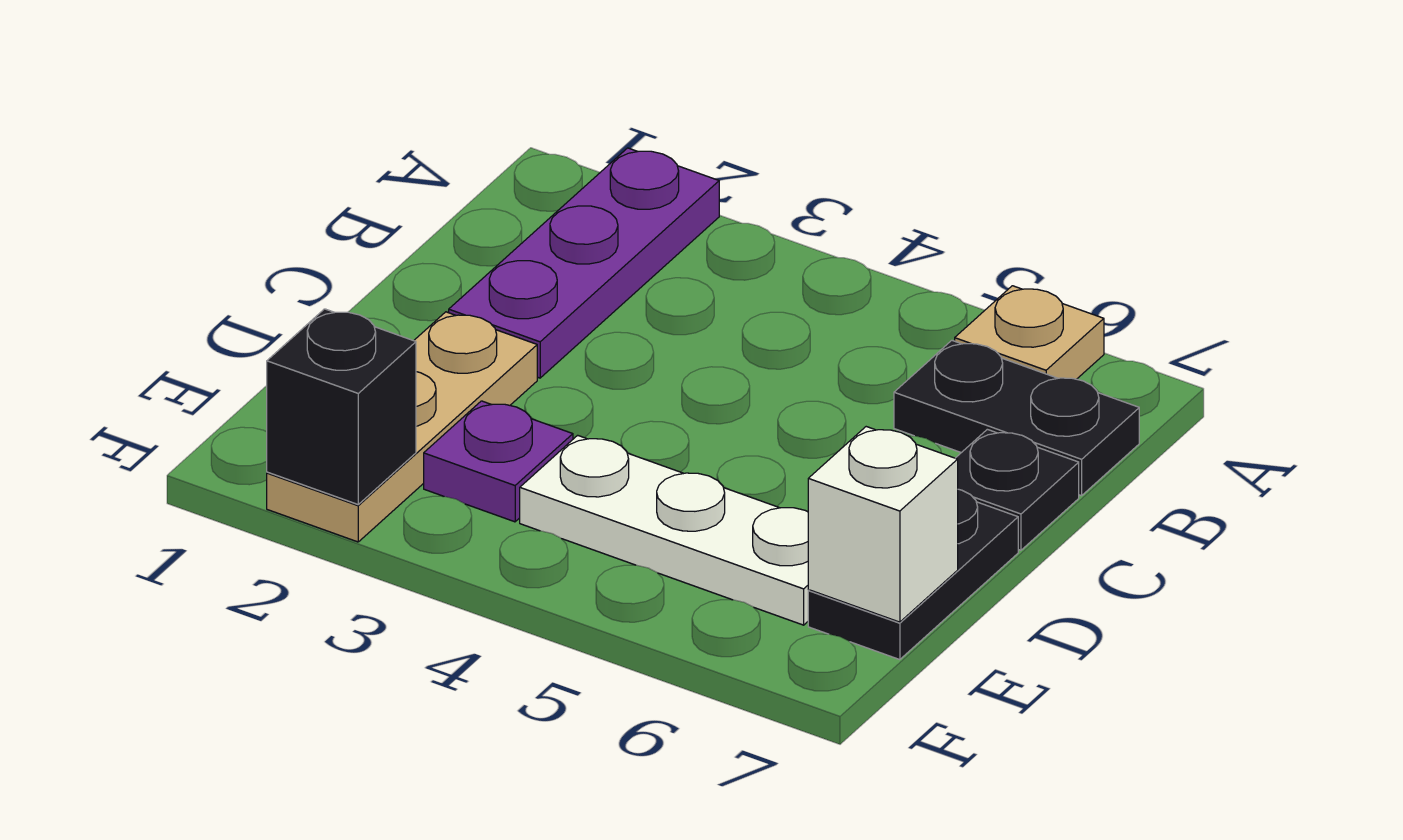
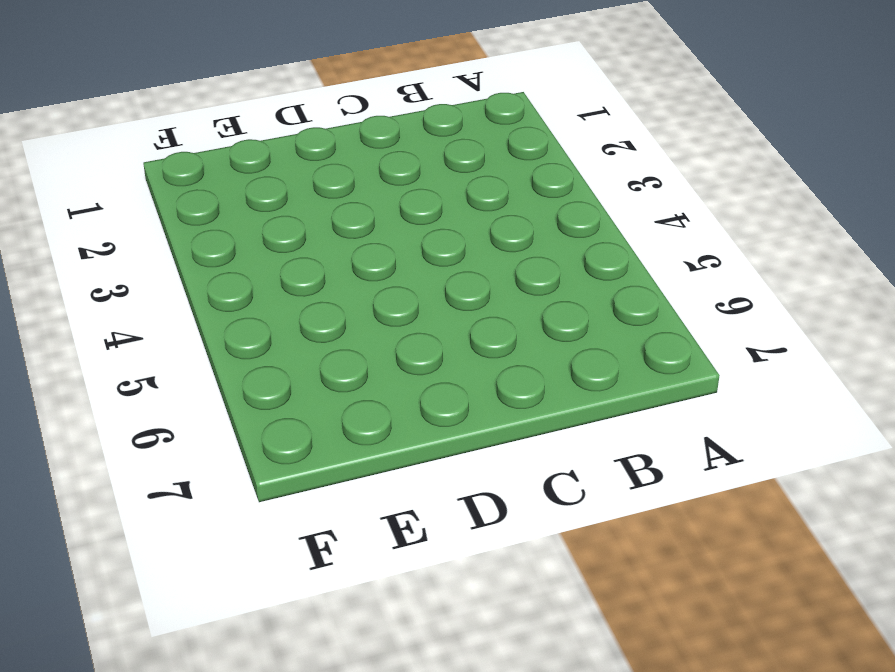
none -> purple 1x3 plate [449,148,719,378]
none -> tan 1x1 plate [955,286,1104,379]

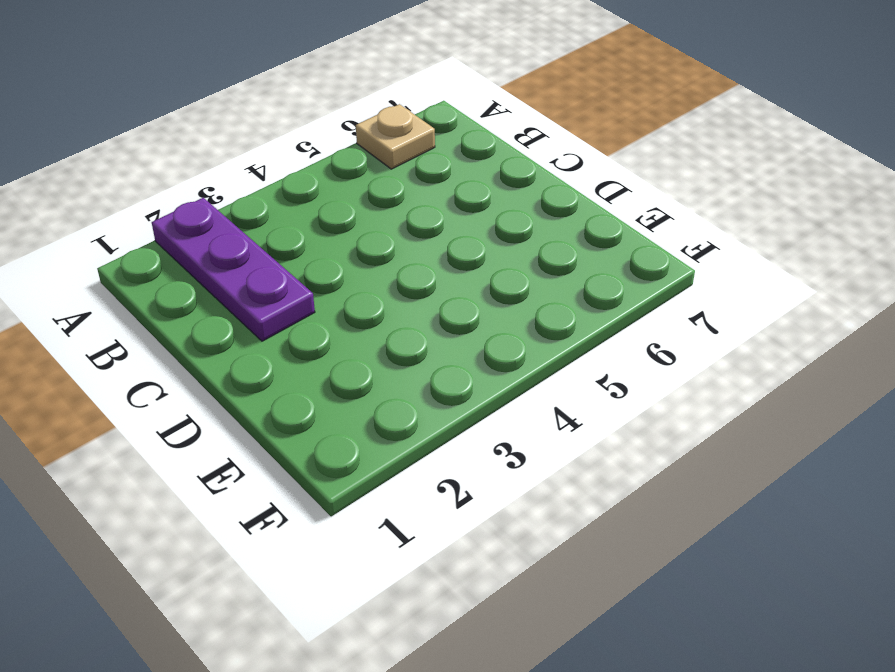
none -> black 1x2 plate [894,340,1139,496]
none -> black 1x1 plate [956,429,1079,550]

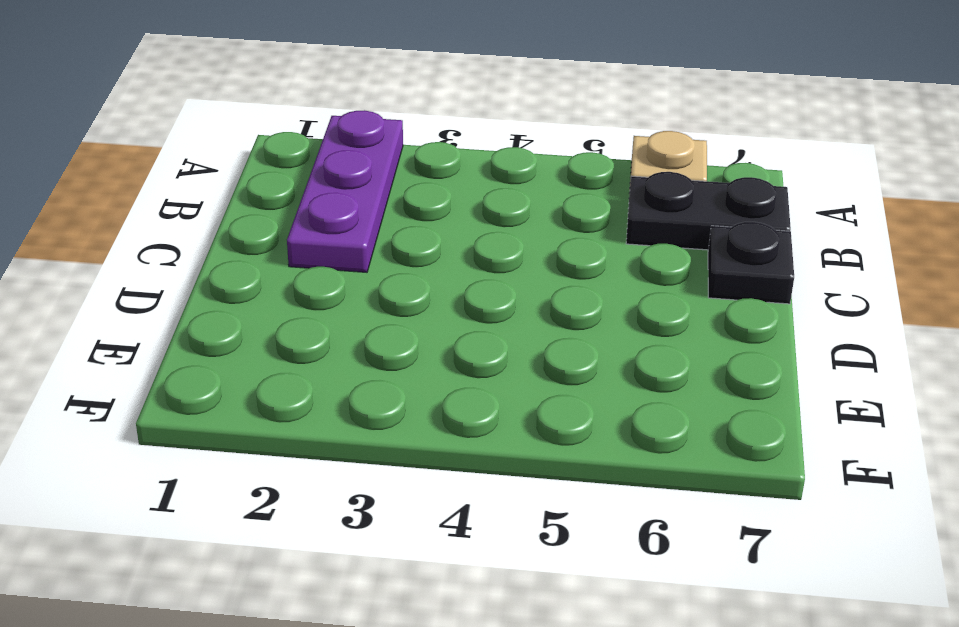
none -> tan 1x3 plate [267,312,537,542]
none -> black 1x2 plate [808,489,1018,660]

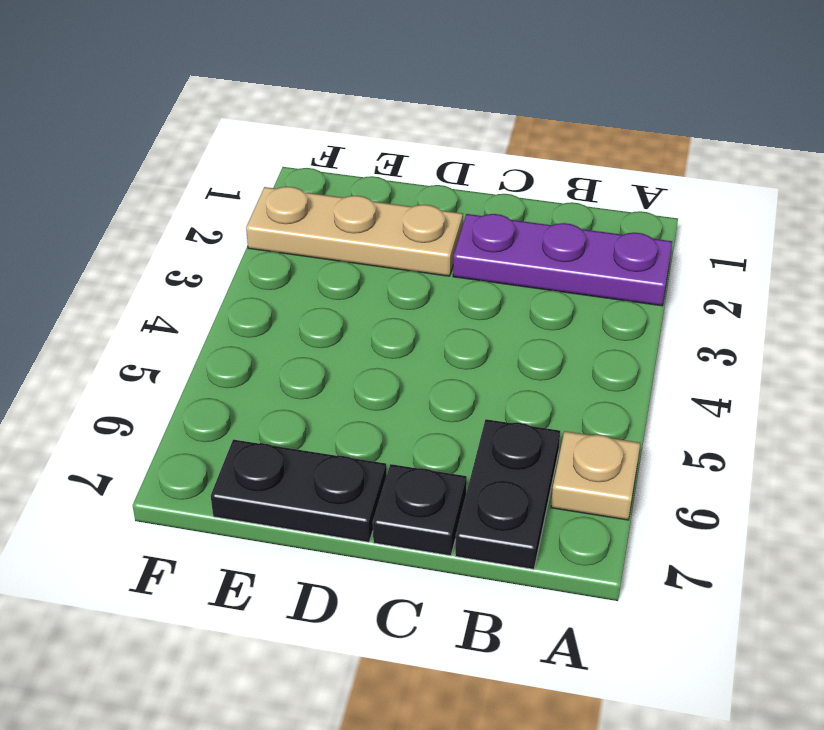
none -> purple 1x1 plate [424,401,573,522]
none -> white 1x3 plate [520,435,809,625]

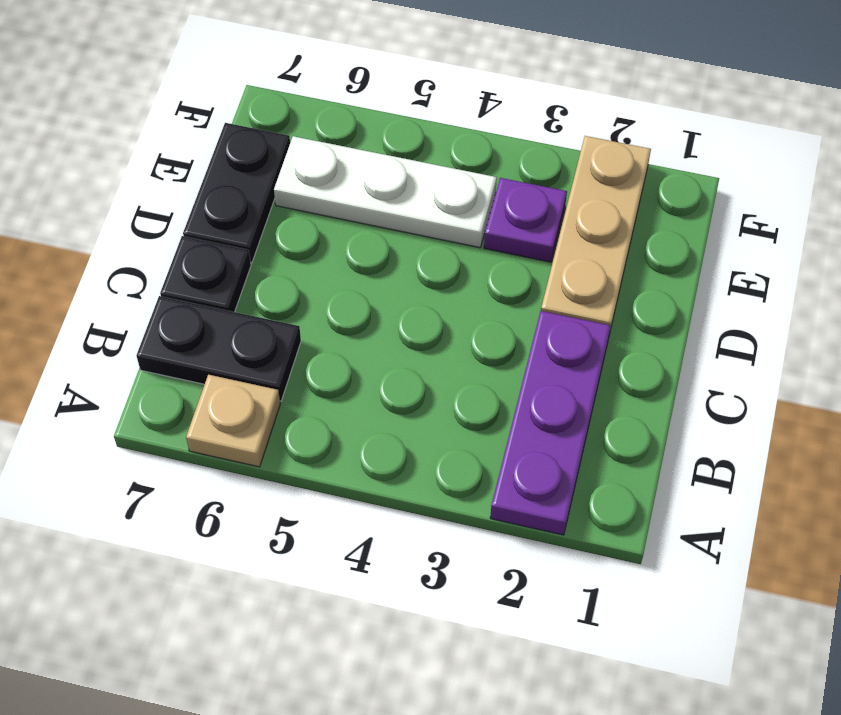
none -> white 1x1 brick [808,427,958,622]
none -> black 1x1 brick [267,309,416,504]

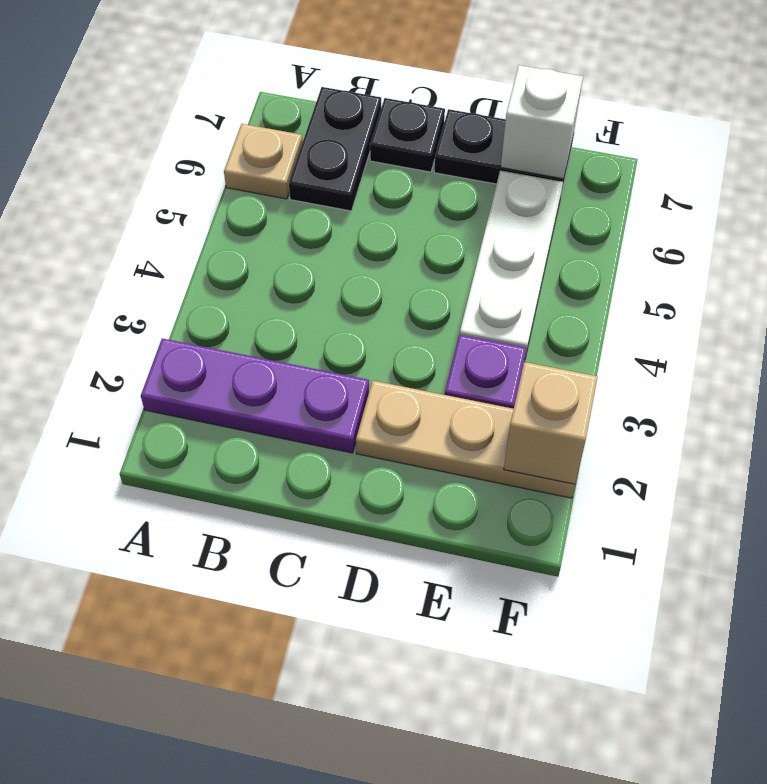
tan 1x1 brick [504,362,598,484] -> black 1x1 brick [267,309,416,504]

